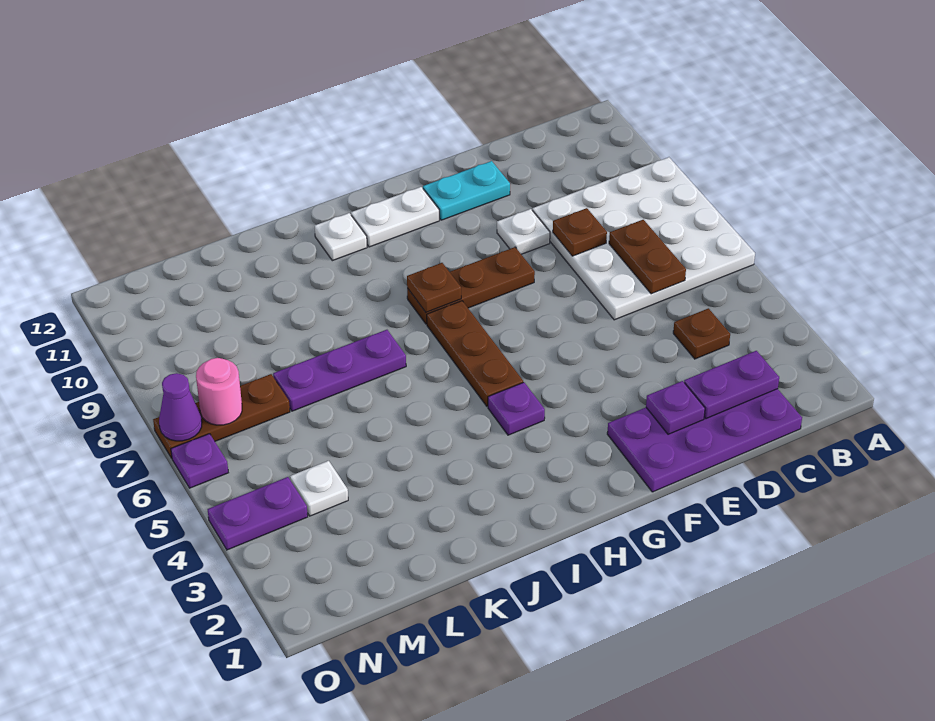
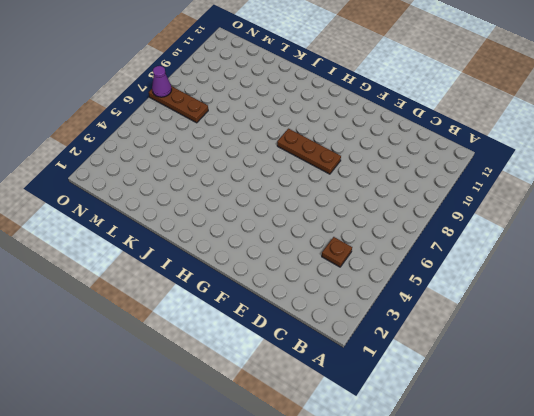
none -> white 4x4 plate [532,157,755,320]
none -> purple 2x4 plate [607,389,802,492]
none -> white 1x1 plate [497,209,550,254]

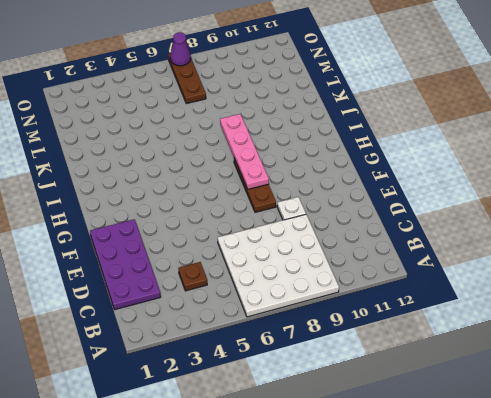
pink 1x4 plate [220,114,269,189] -> brown 1x1 plate [407,263,461,312]
none -> cyan 1x2 plate [423,161,510,220]
none -> white 1x2 plate [351,187,439,247]
none -> purple 1x1 plate [488,382,545,435]

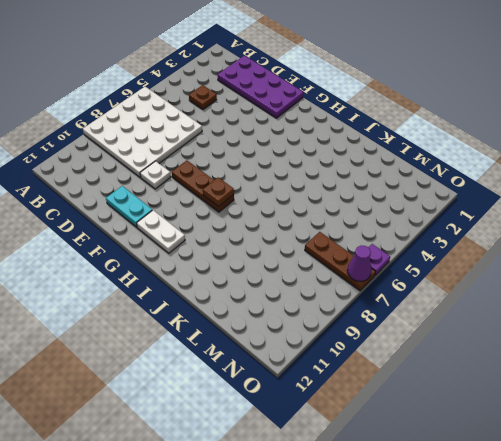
none -> purple 1x1 plate [488,382,545,435]
none -> brown 1x3 plate [427,301,523,406]
none -> white 1x1 plate [315,213,367,261]

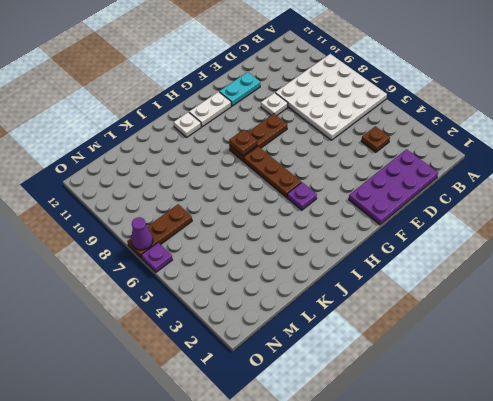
none -> purple 1x3 plate [273,330,406,411]
none -> white 1x1 plate [290,461,348,516]
none -> purple 1x2 plate [208,477,308,550]

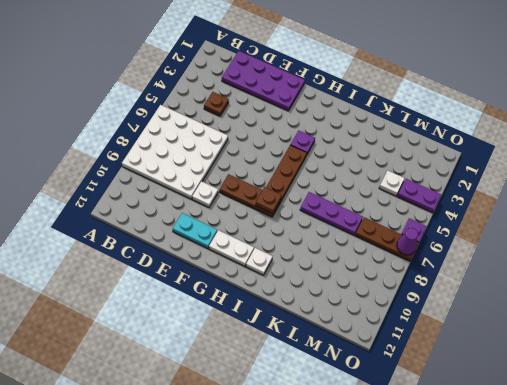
none -> purple 1x2 plate [684,351,779,419]
none -> brown 1x2 plate [609,220,686,294]
none -> brown 1x1 plate [553,208,607,256]

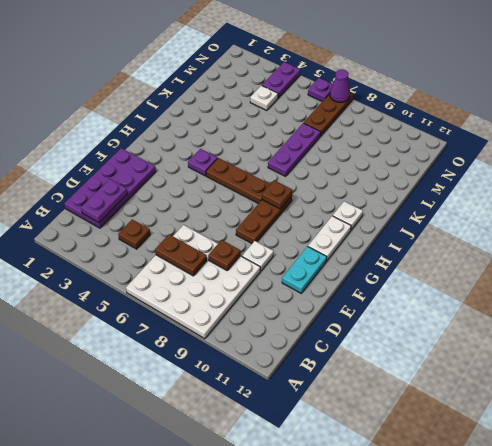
none -> purple 1x1 plate [646,381,705,434]
none -> pink 1x1 round brick [196,358,242,425]

